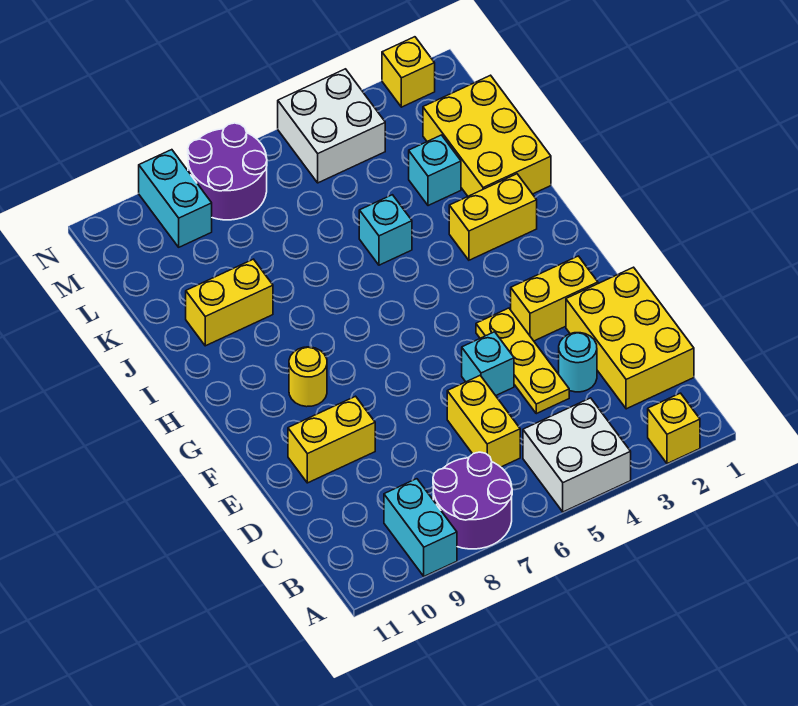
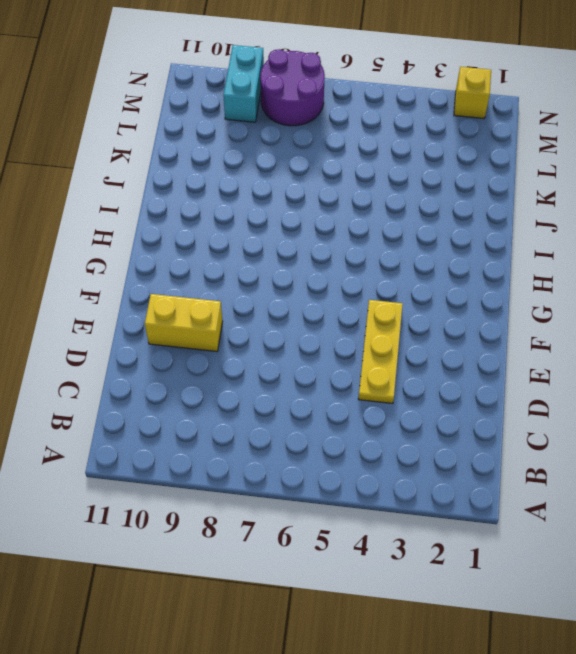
none -> yellow 1x1 brick [648,393,700,464]
none -> white 2x2 brick [523,398,631,512]
none -> purple 2x2 round brick [433,452,512,549]

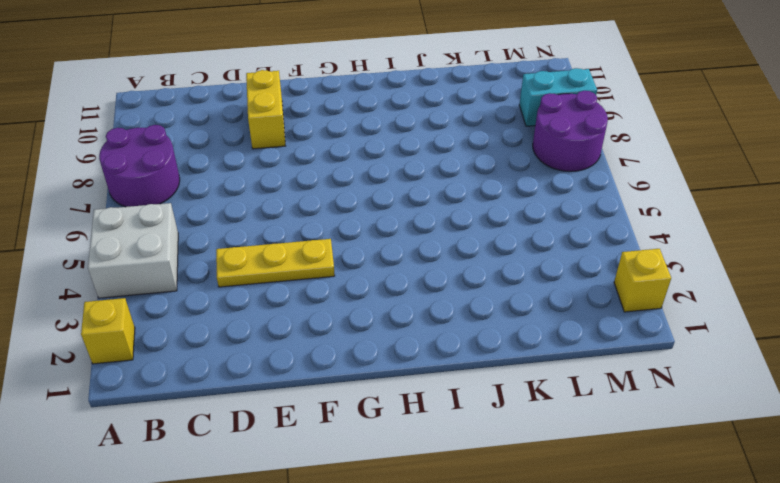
none -> cyan 1x2 brick [384,479,457,576]
none -> yellow 2x3 brick [566,267,694,409]
none -> yellow 1x2 brick [447,376,520,467]

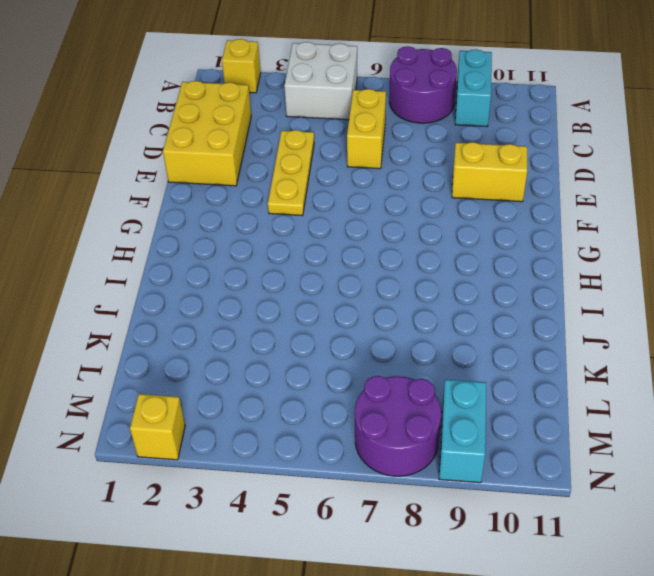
none -> cyan 1x1 round brick [559,333,597,392]
none -> cyan 1x1 brick [462,332,514,396]
none -> yellow 1x2 brick [511,256,598,341]

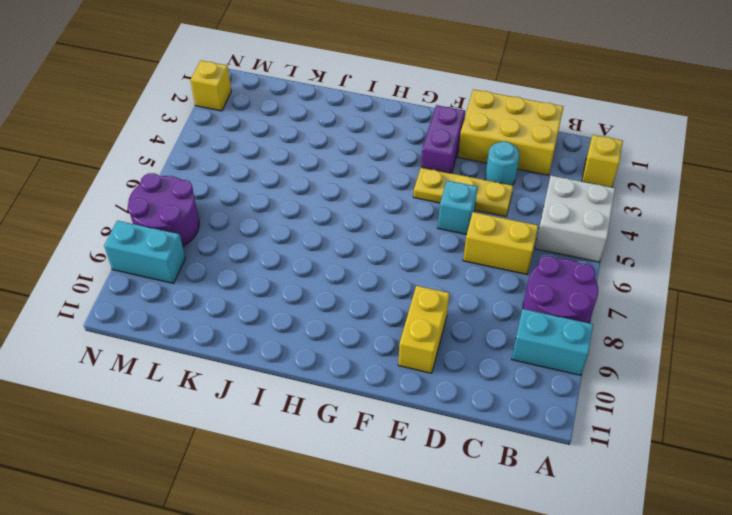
purple 1x2 brick [421,105,465,173] -> yellow 1x2 brick [511,256,598,341]
none -> yellow 1x1 round brick [289,347,327,407]
none -> yellow 1x2 brick [449,174,537,260]
none -> yellow 2x3 brick [423,75,551,196]

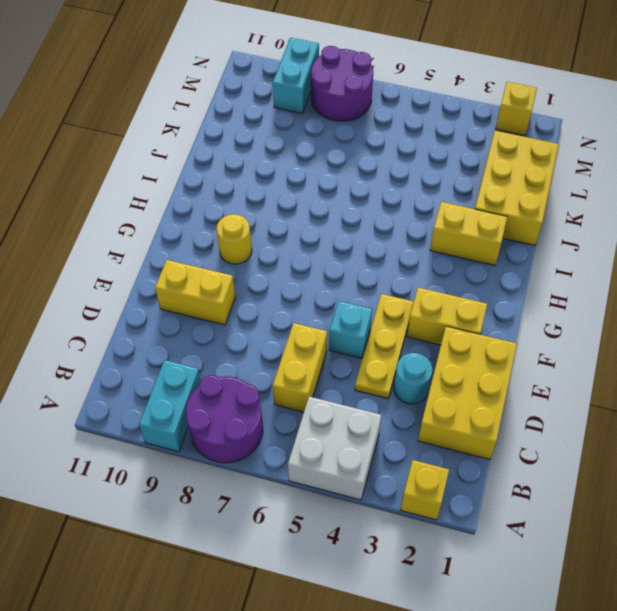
none -> cyan 1x1 brick [359,195,412,265]
none -> yellow 1x2 brick [186,259,273,346]
none -> cyan 1x1 brick [409,135,461,206]

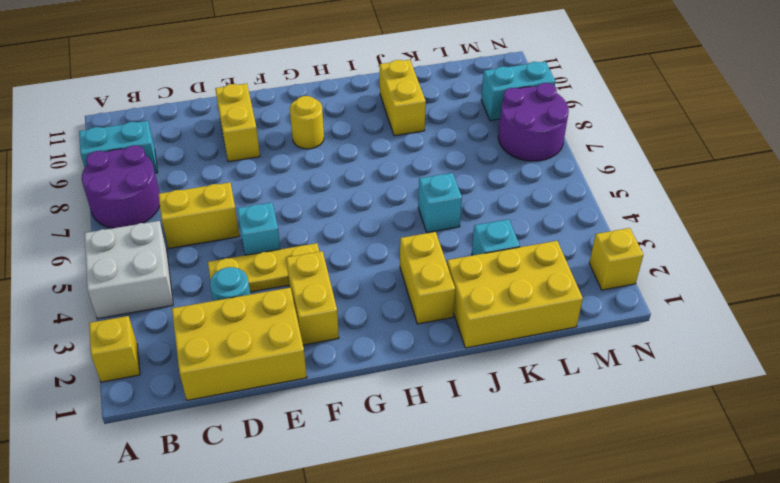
none -> white 2x2 brick [278,69,385,183]

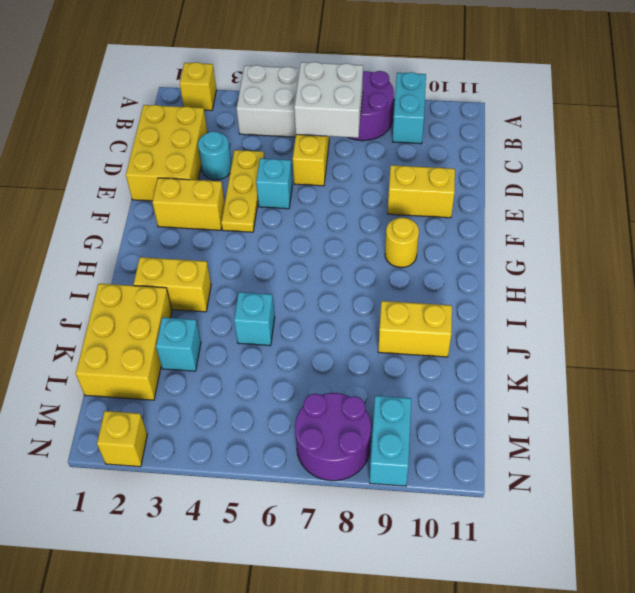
white 2x2 brick [294,62,363,138] -> white 2x2 brick moved to [278,69,385,183]

